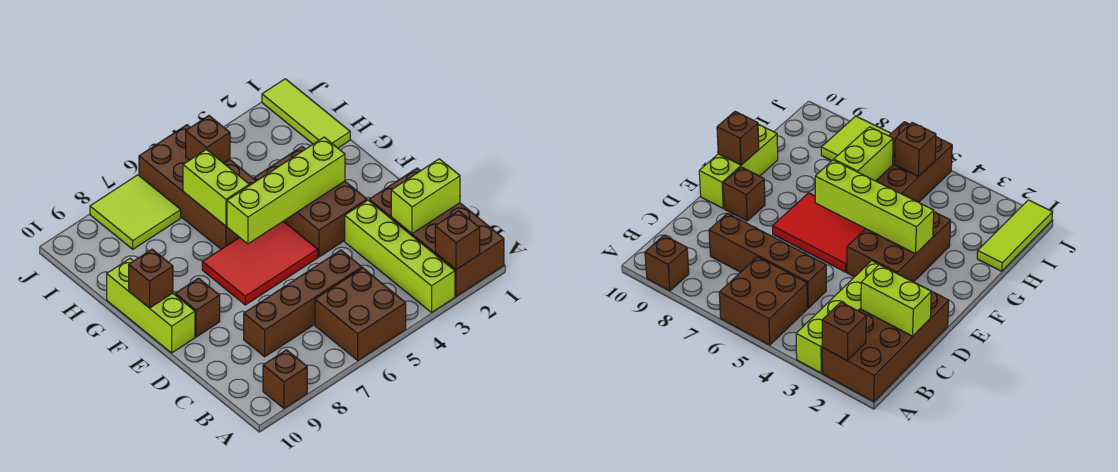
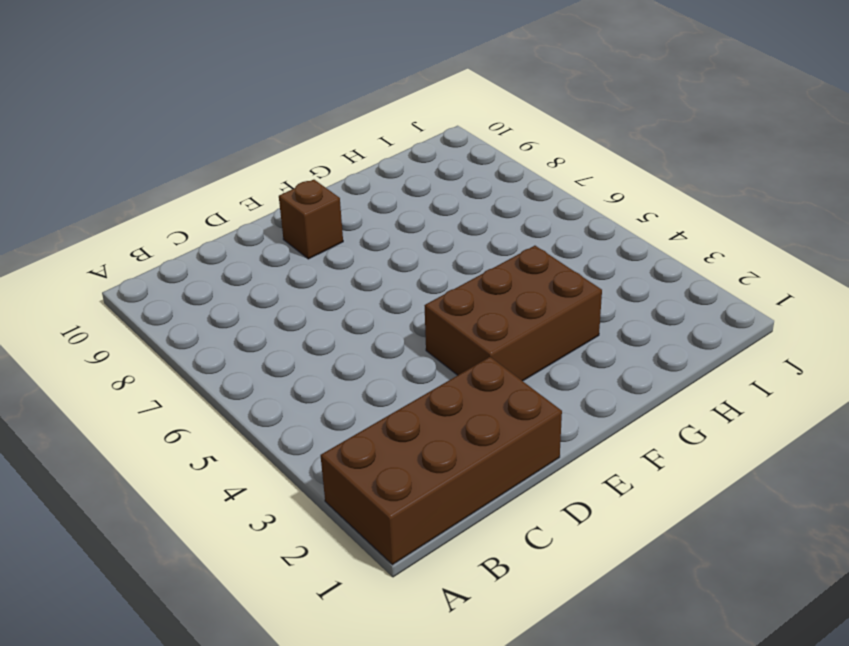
none -> lime 1x4 brick [345,200,455,312]
none -> brown 2x2 brick [315,268,406,360]
none -> brown 1x1 brick [263,350,307,409]

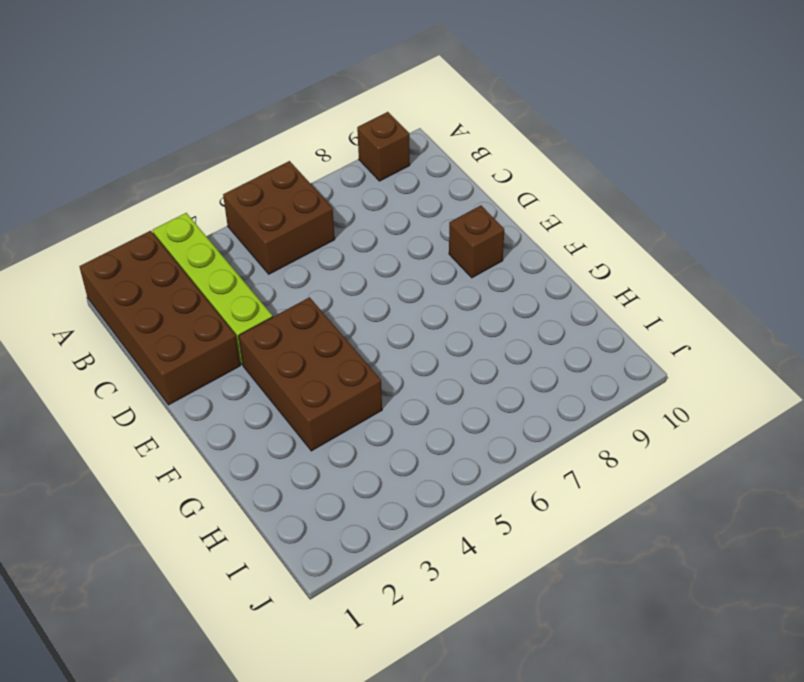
none -> brown 1x4 brick [244,250,362,357]
none -> red 2x3 tile [202,221,318,305]
none -> lime 1x3 brick [107,259,195,353]

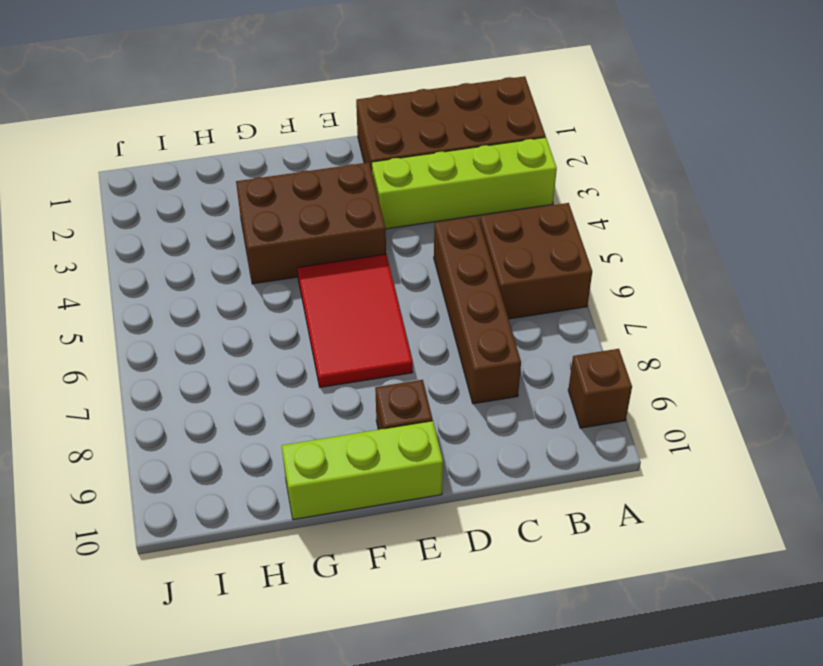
none -> brown 2x4 brick [139,125,256,249]
none -> lime 1x3 tile [262,79,350,148]
none -> lime 2x2 tile [90,175,181,249]

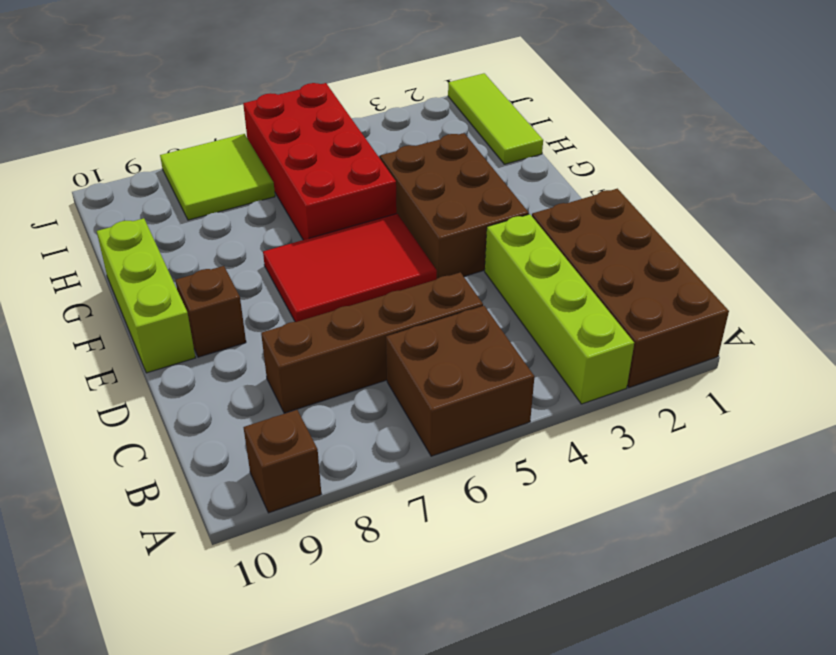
red 2x4 brick [243,83,397,240] -> brown 2x4 brick [139,125,256,249]
none -> brown 1x1 brick [435,211,480,270]
none -> lime 1x2 brick [391,159,460,234]
none -> lime 1x4 brick [227,137,345,244]

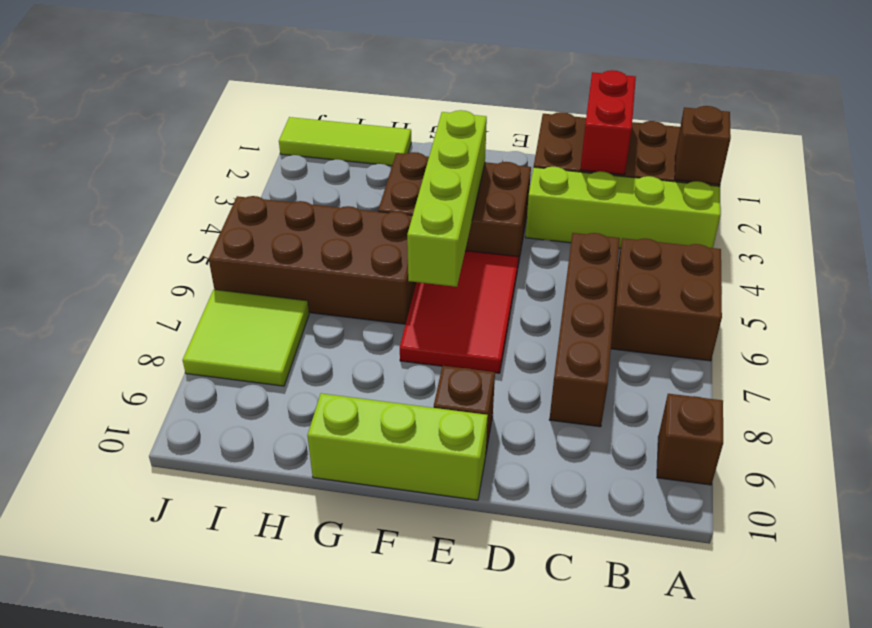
red 1x2 brick [580,70,636,175] -> lime 1x2 brick [391,159,460,234]
none -> brown 1x1 brick [129,249,173,308]
none -> lime 1x2 brick [183,149,249,226]
none -> brown 1x1 brick [186,116,230,163]

